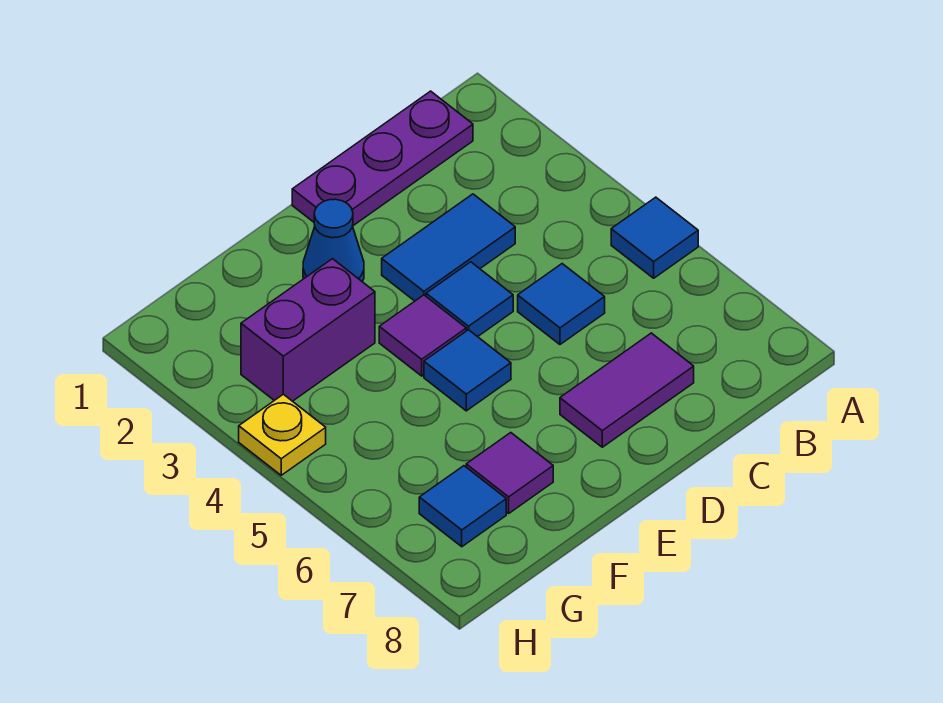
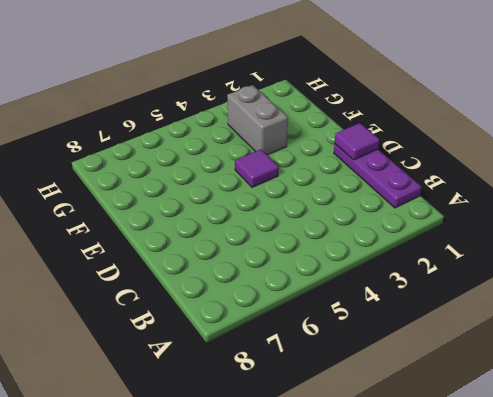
purple 1x1 tile [335,123,380,160] -> purple 1x1 tile moved to [466,433,553,513]
grey 1x2 brick [227,85,288,155] -> purple 1x2 brick [241,259,375,401]
none -> blue 1x1 tile [611,197,698,278]
none -> blue 1x2 tile [382,194,515,301]
none -> blue 1x1 tile [518,264,605,344]

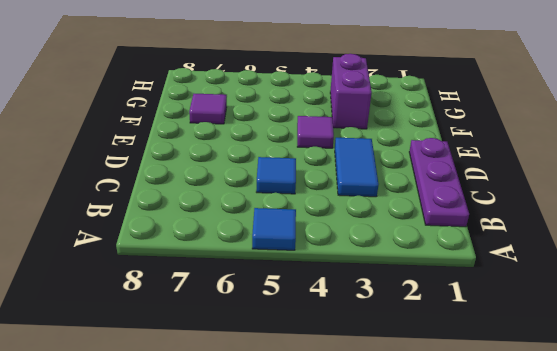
none -> purple 1x2 tile [560,333,694,447]
none -> blue 1x1 tile [426,262,513,337]
none -> blue 1x1 cone [303,199,364,281]

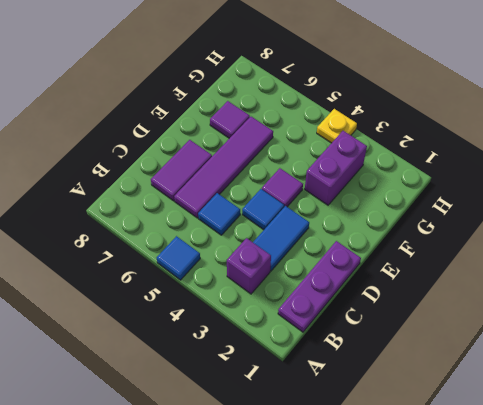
purple 1x1 brick [227,238,271,294] -> none
purple 1x4 tile [174,117,273,218] -> none
none -> blue 1x1 cone [303,199,364,281]
none -> blue 1x1 tile [424,330,511,411]
none -> blue 1x1 tile [419,466,506,547]

